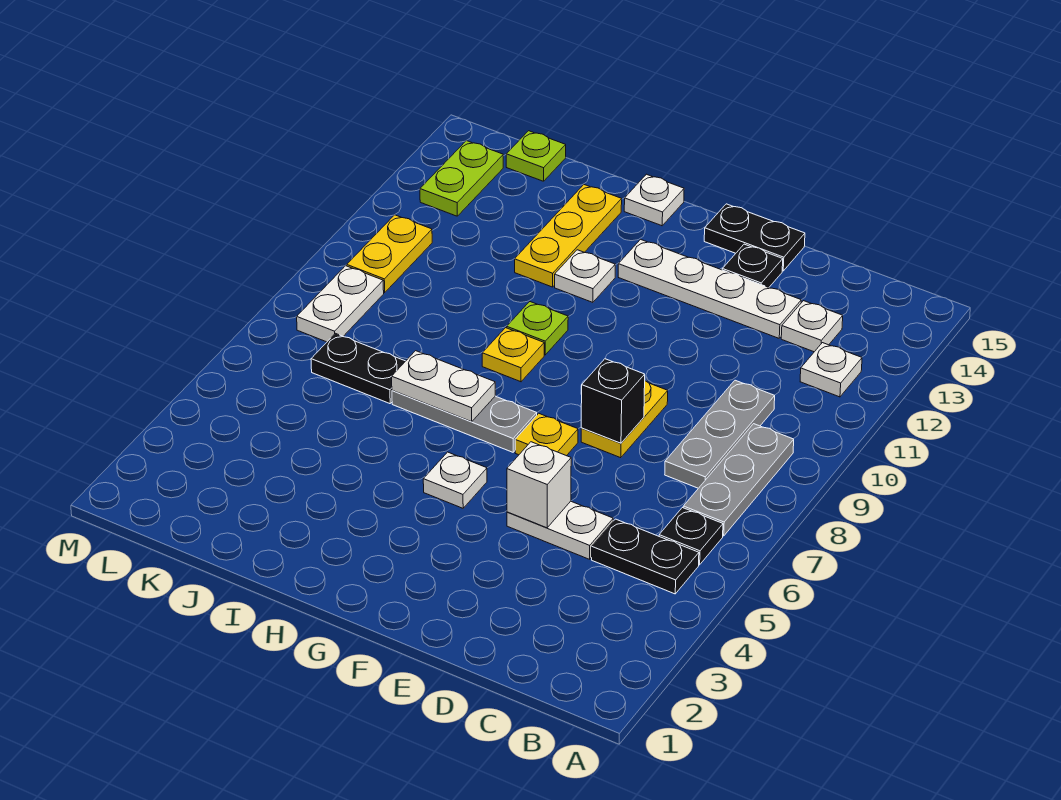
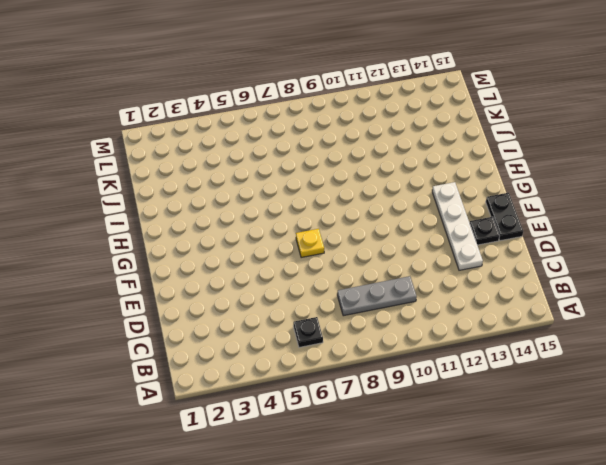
none -> black 1x2 plate [592,519,699,594]
none -> grey 1x3 plate [683,424,794,536]
none -> white 1x1 plate [800,343,862,397]

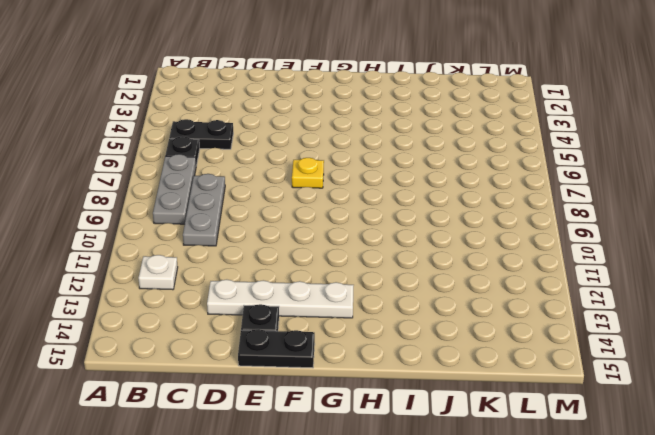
none -> white 1x1 plate [781,301,843,352]
none -> white 1x2 plate [507,501,613,559]
none -> yellow 1x2 plate [581,381,668,458]

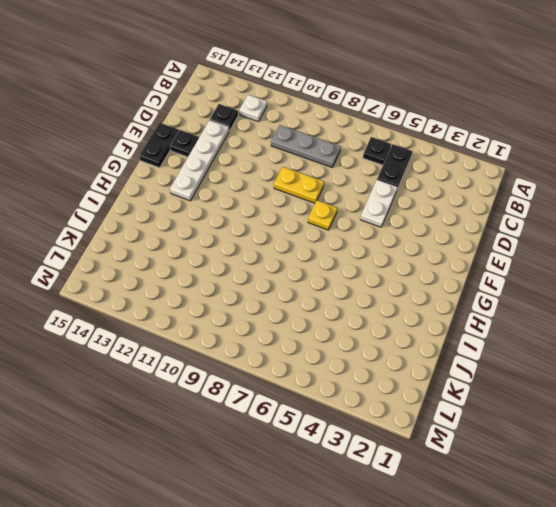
black 1x1 plate [210,104,238,131] -> white 1x1 plate [781,301,843,352]
none -> grey 1x3 plate [683,424,794,536]
none -> white 1x1 plate [423,452,487,508]
none -> grey 1x3 plate [392,390,537,452]

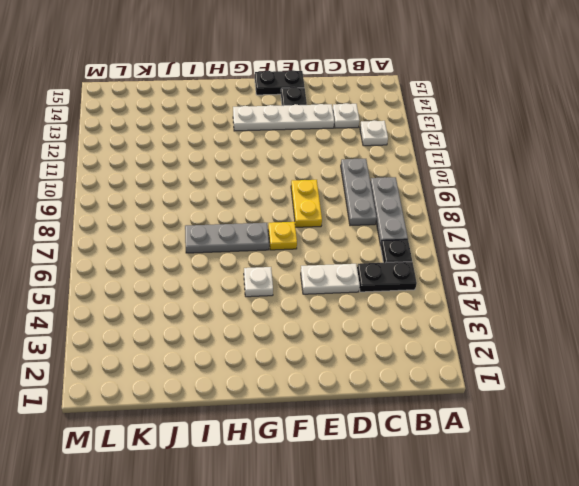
none -> yellow 1x1 plate [482,328,544,382]
none -> lime 1x1 plate [507,302,568,355]
none -> white 1x1 plate [555,250,615,302]

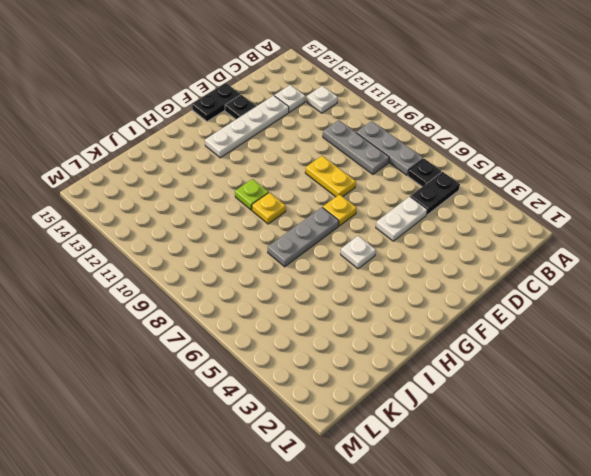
none -> white 1x1 plate [555,250,615,302]
none -> white 1x1 plate [624,174,684,226]
none -> yellow 1x3 plate [515,185,622,287]

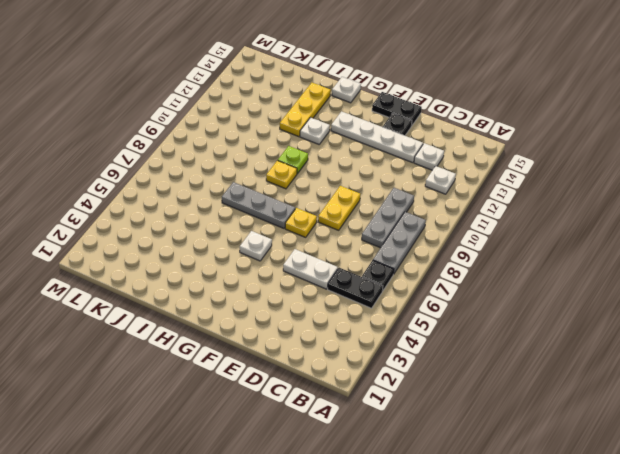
none -> black 1x2 plate [311,333,405,404]
none -> lime 1x1 plate [506,131,566,181]
none -> white 1x2 plate [297,266,384,342]

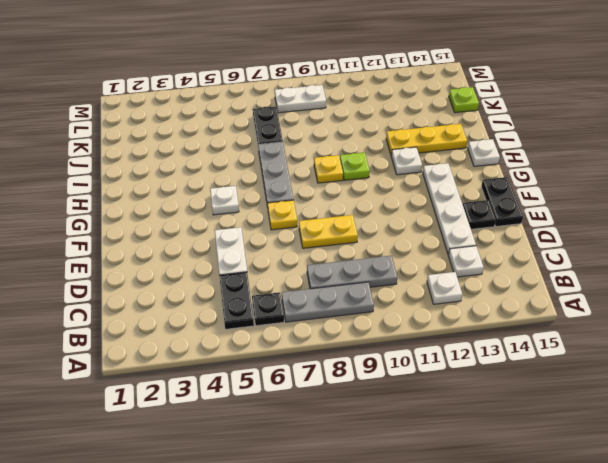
none -> yellow 1x2 plate [347,215,432,293]
none -> lime 1x2 plate [420,141,503,216]
none -> white 1x1 brick [507,442,571,528]

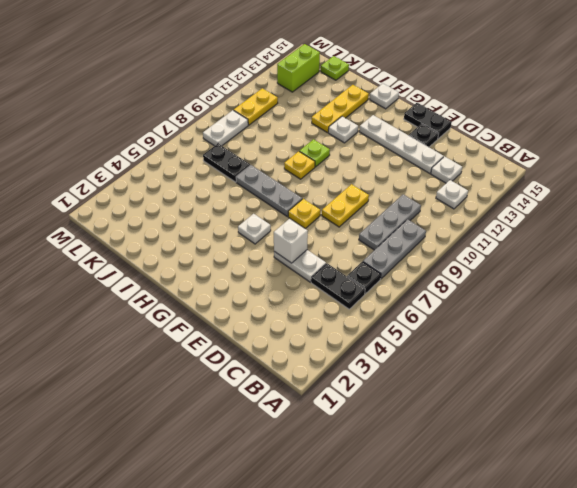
lime 1x2 brick [277,44,320,92] -> lime 1x2 plate [420,141,503,216]
none -> black 1x1 brick [581,359,645,443]
none -> white 1x2 plate [392,351,495,422]

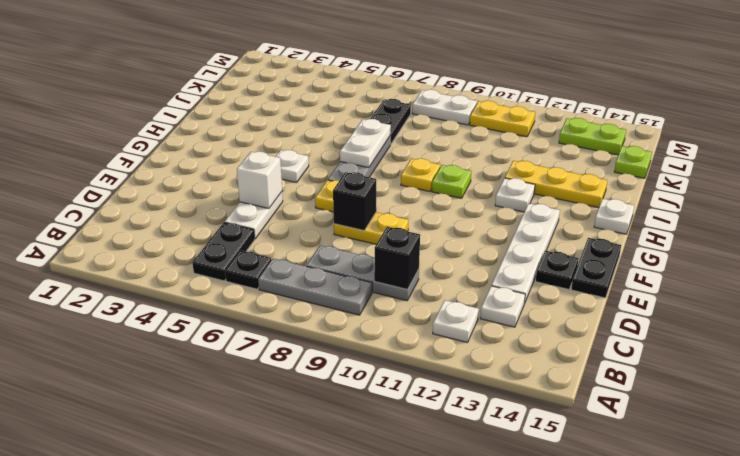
black 1x1 brick [374,227,420,290] -> none

